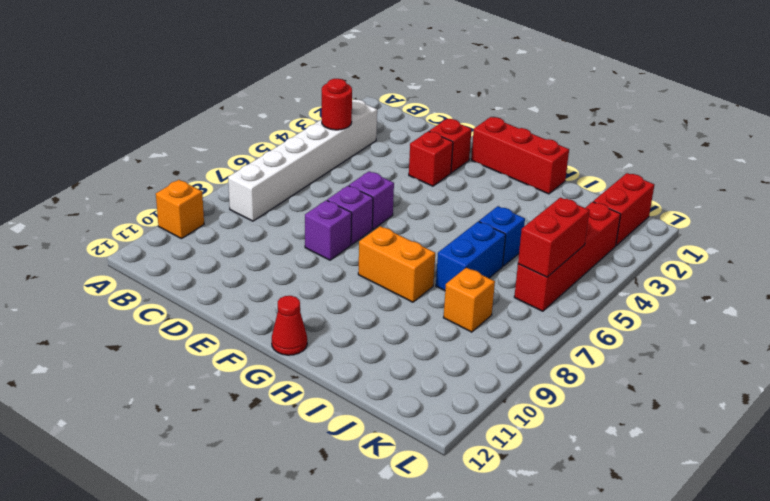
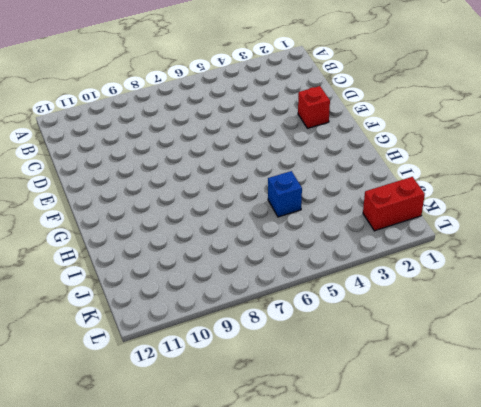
none -> orange 1x1 brick [156,180,204,239]
none -> white 1x6 brick [228,99,377,221]
none -> red 1x1 brick [409,131,453,186]

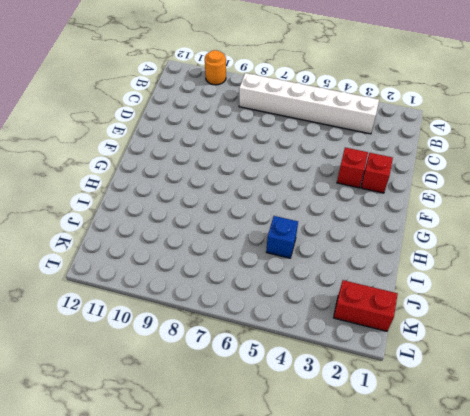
orange 1x1 round brick [205,50,226,85] -> orange 1x1 brick [156,180,204,239]
none -> purple 1x1 brick [349,171,394,229]
none -> purple 1x1 brick [327,186,373,244]
none -> purple 1x1 brick [305,200,352,260]

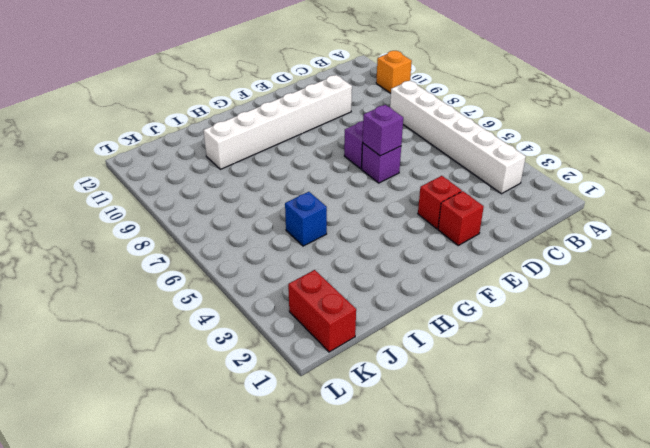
white 1x6 brick [203,75,352,169] -> none
purple 1x1 brick [363,105,403,156] -> purple 1x1 brick moved to [305,200,352,260]
none -> red 1x3 brick [471,117,569,194]
none -> orange 1x2 brick [358,226,435,302]
none -> red 1x1 cone [272,296,307,355]

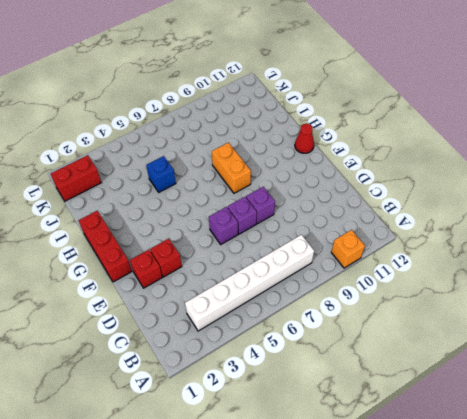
none -> blue 1x2 brick [436,221,506,290]
none -> orange 1x1 brick [444,268,495,332]
none -> red 1x4 brick [514,202,621,311]

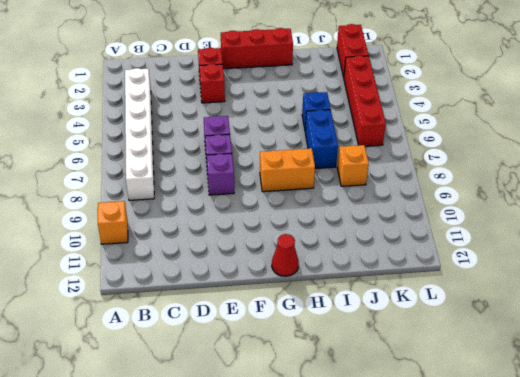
none -> red 1x1 round brick [322,79,352,130]
none -> red 1x2 brick [518,198,590,277]

